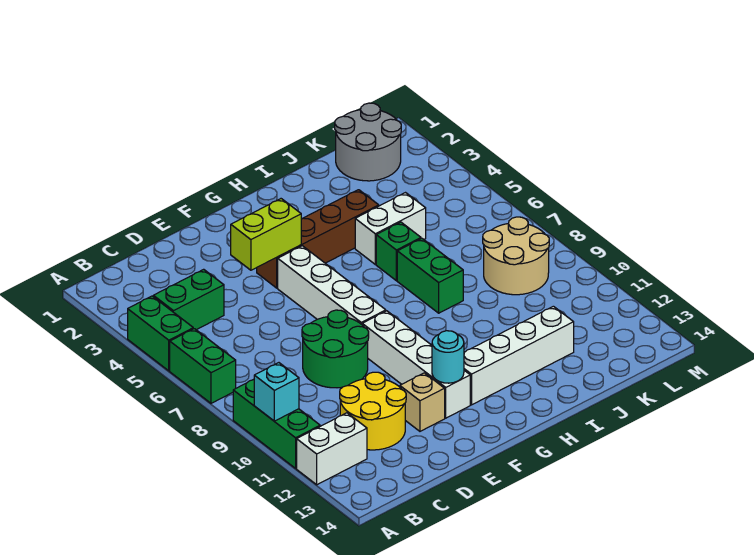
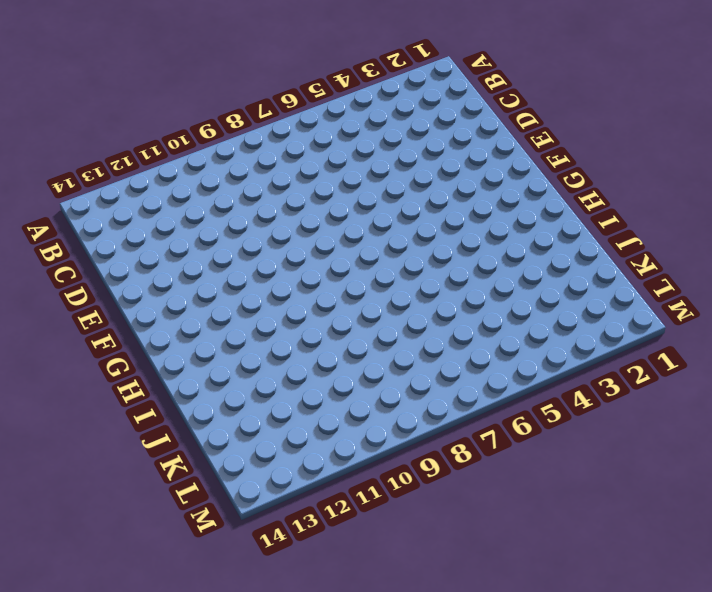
none -> green 1x2 brick [128,296,193,371]
none -> green 1x2 brick [170,329,236,403]
none -> green 1x3 brick [233,380,320,468]

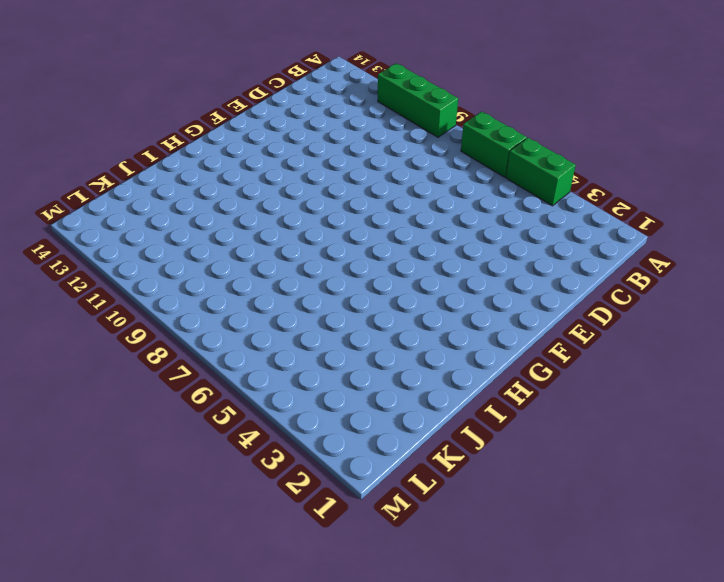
none -> white 1x2 brick [297,413,367,485]
none -> green 1x2 brick [153,269,224,330]
none -> yellow 2x2 round brick [340,372,406,450]

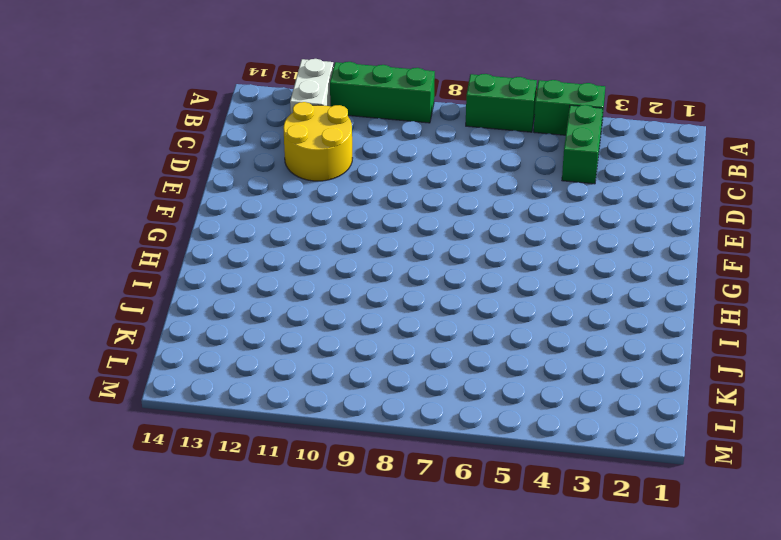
none -> green 2x2 round brick [302,310,369,388]
none -> tan 1x1 brick [400,373,445,431]
none -> brown 1x4 brick [257,190,379,288]

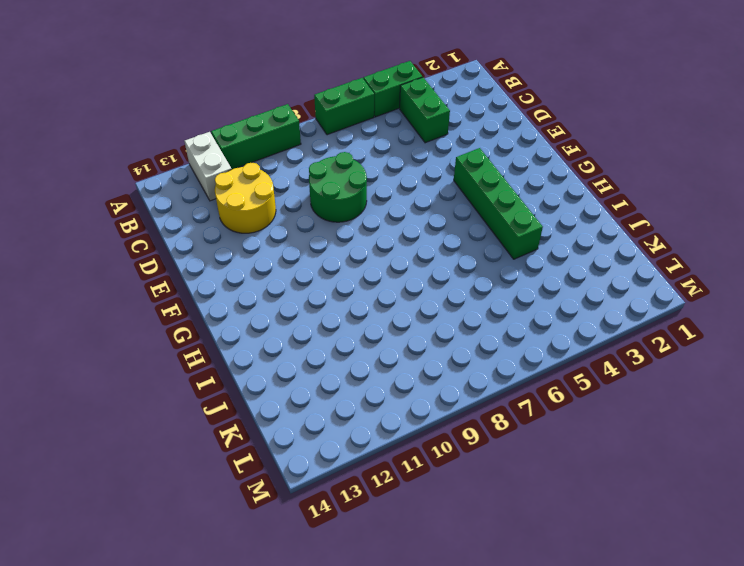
green 1x4 brick [454,148,543,259] -> brown 1x4 brick [257,190,379,288]
none -> tan 1x1 brick [400,373,445,431]
none -> white 1x4 brick [278,246,386,324]
none -> white 1x4 brick [362,311,470,418]

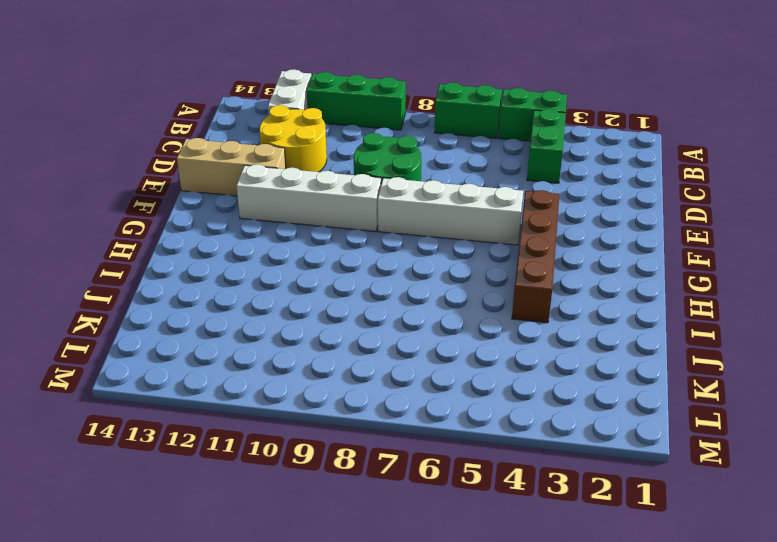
tan 1x3 brick [177,138,286,196] -> tan 1x1 brick [400,373,445,431]
none -> white 1x4 brick [464,306,574,405]
none -> white 1x2 brick [355,193,426,264]
none -> green 1x1 brick [376,222,421,281]

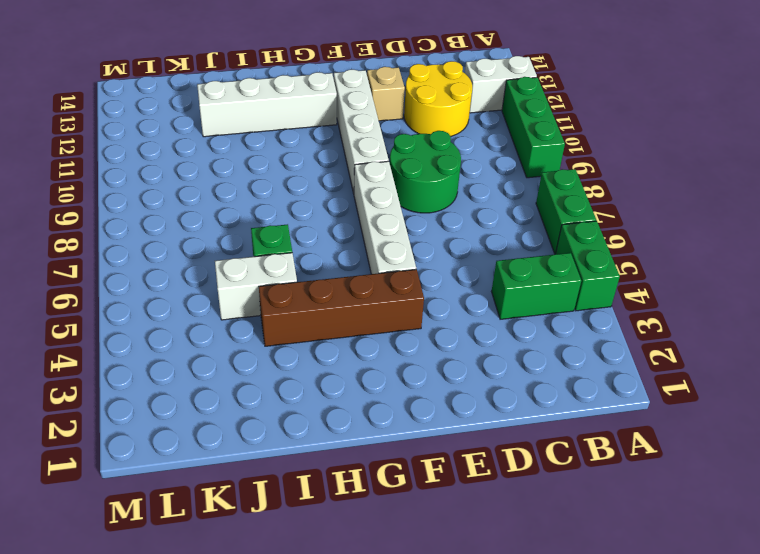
none -> green 1x2 brick [397,239,463,313]
none -> grey 2x2 round brick [335,103,401,181]
none -> tan 2x2 round brick [483,217,549,295]

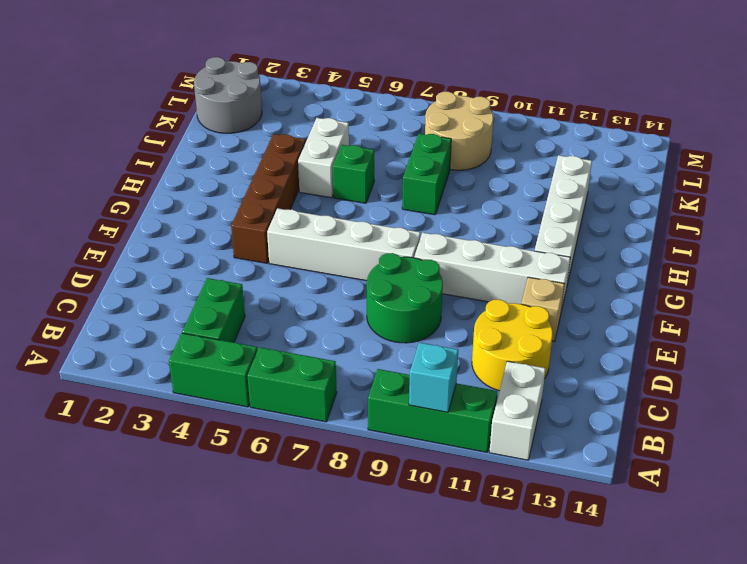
green 1x2 brick [402,134,451,215] -> green 1x2 brick turned to [397,239,463,313]
none -> lime 1x2 brick [231,199,301,270]
none -> cyan 1x1 round brick [432,331,464,383]

